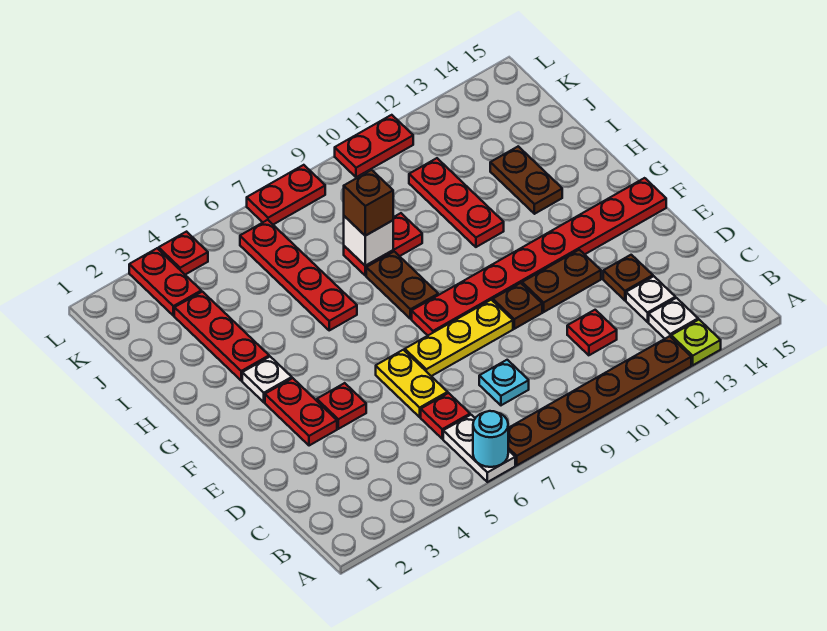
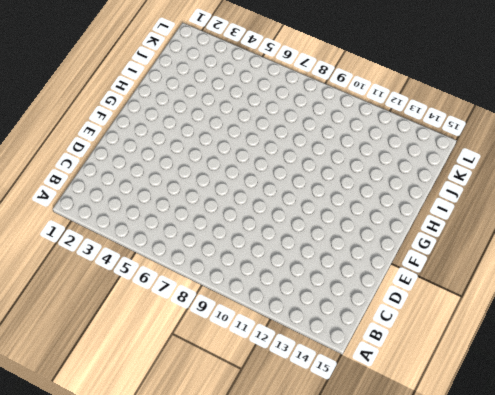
none -> white 1x2 plate [443,415,515,482]
none -> brown 1x6 plate [508,336,691,465]
none -> lime 1x1 plate [671,320,721,365]
none -> white 1x1 plate [649,298,698,339]

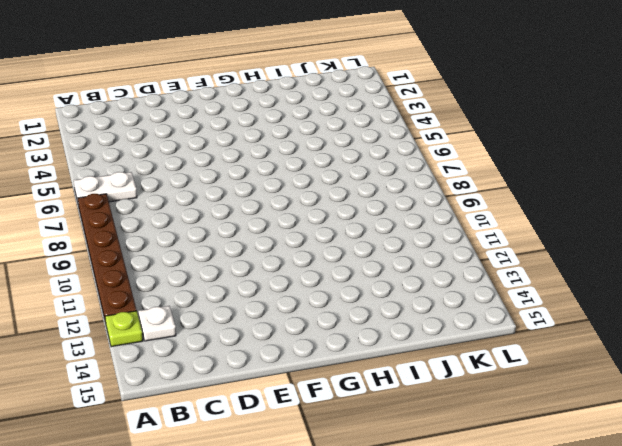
none -> red 1x1 plate [421,393,470,439]
none -> cyan 1x1 plate [479,360,529,405]
none -> red 1x1 plate [567,310,617,355]
none -> white 1x1 plate [626,276,675,322]

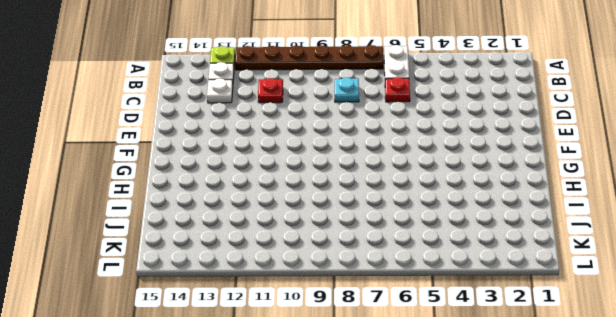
none -> yellow 1x2 plate [376,350,448,417]
none -> brown 1x1 plate [603,255,653,300]
none -> red 1x2 plate [265,378,337,446]
none -> red 1x1 plate [317,383,366,429]

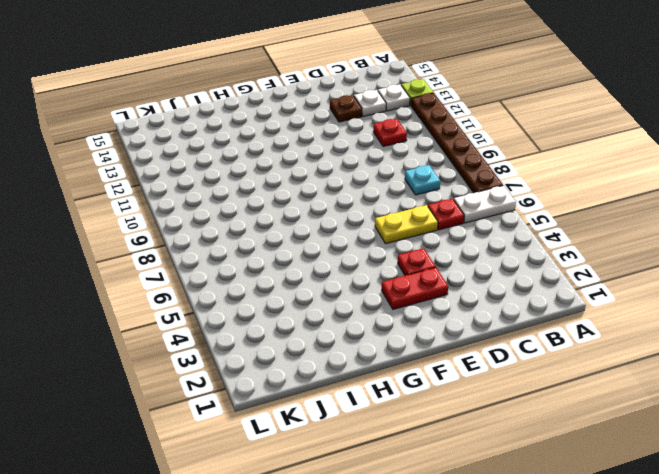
none -> yellow 1x3 plate [405,300,513,376]
none -> brown 1x1 plate [493,283,542,329]
none -> brown 1x2 plate [522,250,601,312]
none -> red 1x8 plate [412,178,666,335]

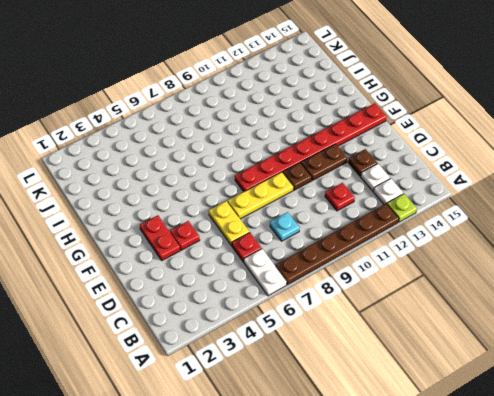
none -> white 1x1 plate [242,357,292,402]
none -> brown 1x2 plate [366,252,438,319]
none -> red 1x3 plate [174,292,269,381]
none -> red 1x4 plate [240,220,357,330]

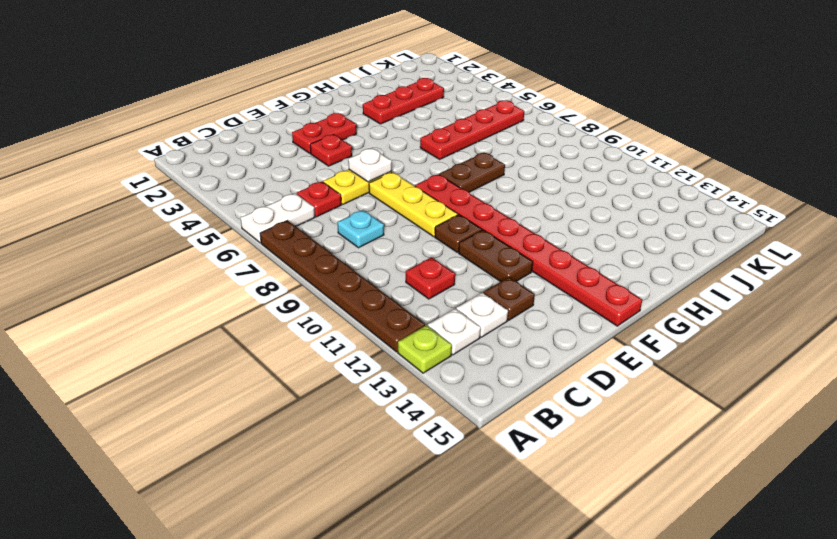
white 1x1 plate [348,149,392,182] -> white 1x1 plate moved to [242,357,292,402]
none -> red 1x3 plate [409,158,504,247]
none -> brown 1x2 plate [490,146,562,214]
none -> red 1x2 plate [344,213,422,275]
none -> red 1x2 plate [129,248,201,316]

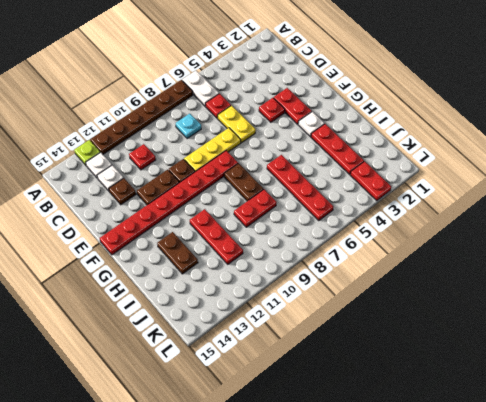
none -> red 1x1 plate [159,232,208,275]
none -> red 1x2 plate [247,165,325,225]
none -> red 1x2 plate [335,115,413,177]
none -> cyan 1x1 round brick [473,411,508,467]

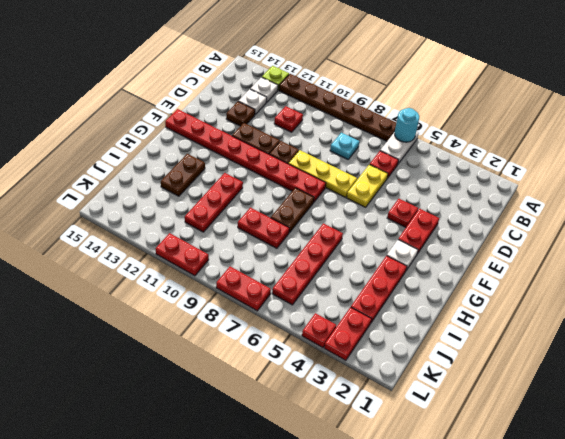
none -> white 1x1 brick [344,216,393,266]
none -> brown 1x1 brick [344,170,393,236]

